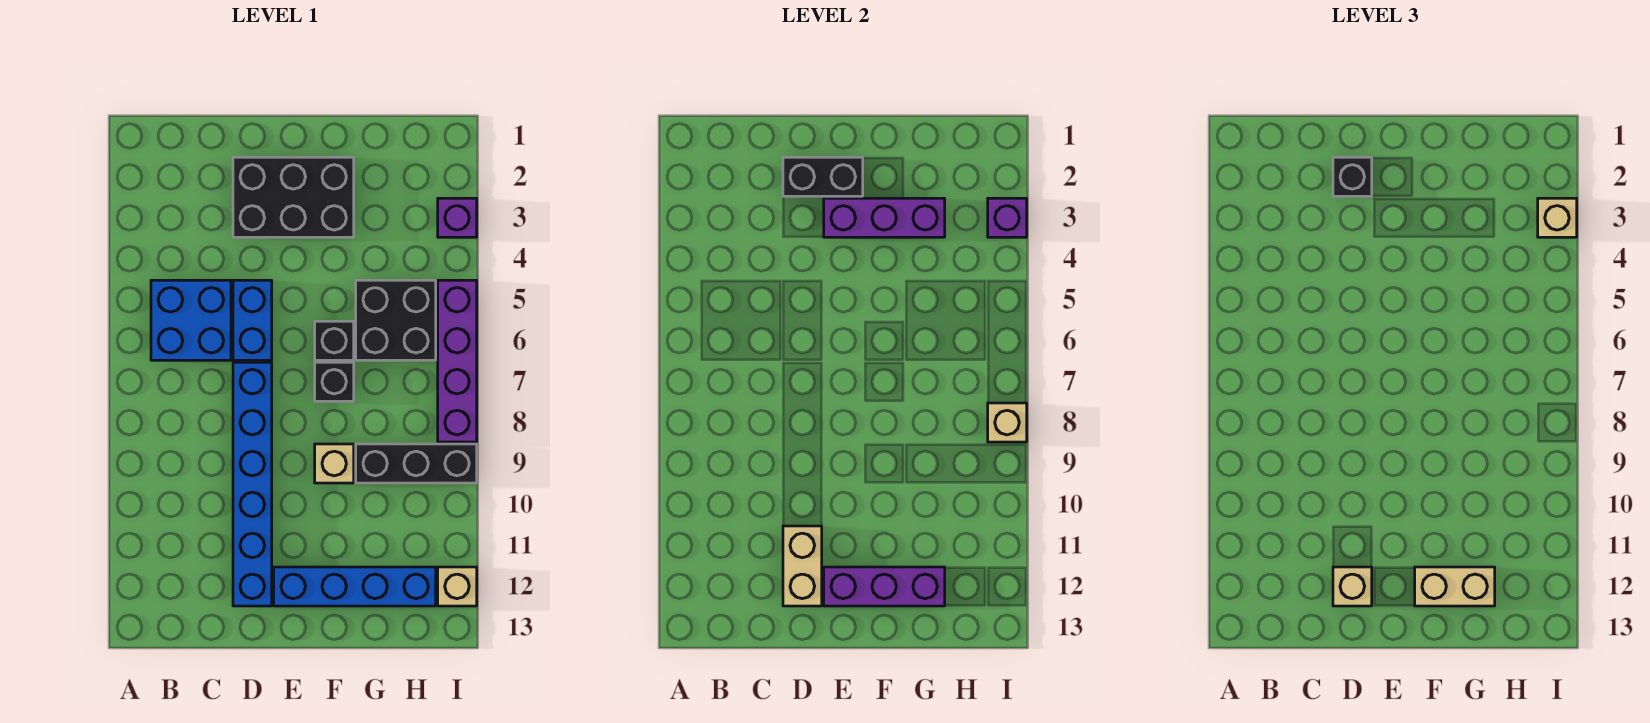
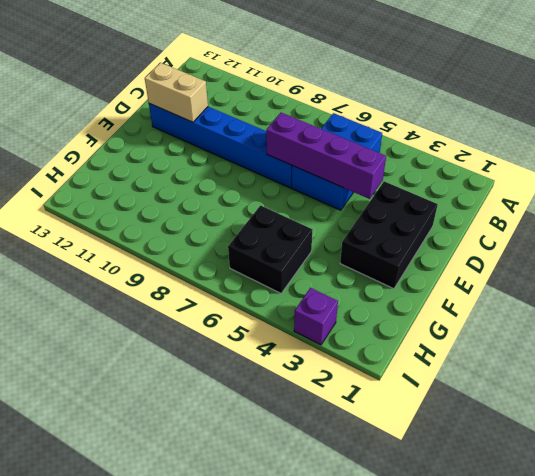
purple 1x4 brick [266,113,386,199] -> purple 1x4 brick moved to [438,280,477,442]
none -> blue 1x4 brick [274,567,436,606]
none -> black 1x1 brick [315,321,354,360]
none -> black 1x1 brick [315,362,354,401]

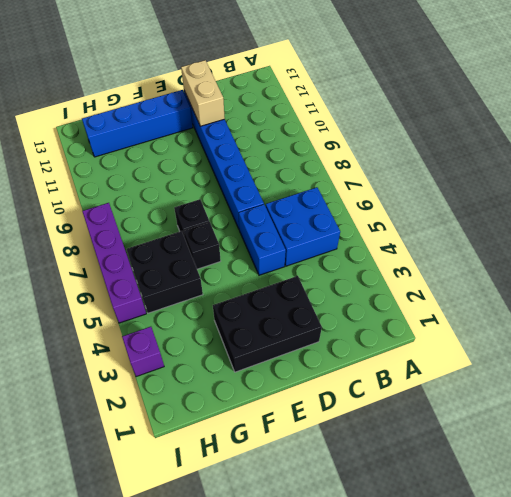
none -> tan 1x1 brick [315,444,354,483]
none -> black 1x3 brick [356,444,477,483]
none -> tan 1x1 brick [438,567,477,606]

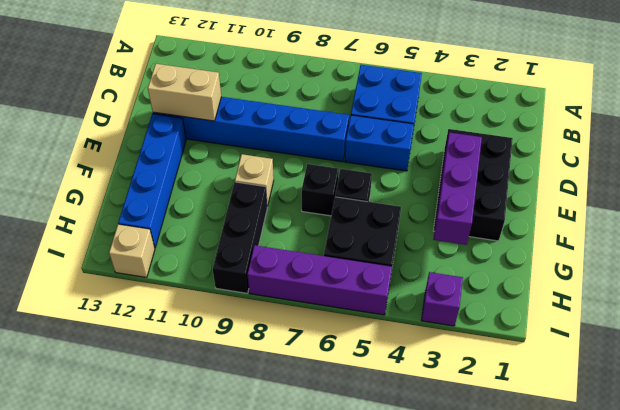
none -> black 1x2 brick [783,157,863,196]
none -> purple 1x3 brick [824,567,945,606]
none -> purple 1x1 brick [988,198,1027,237]

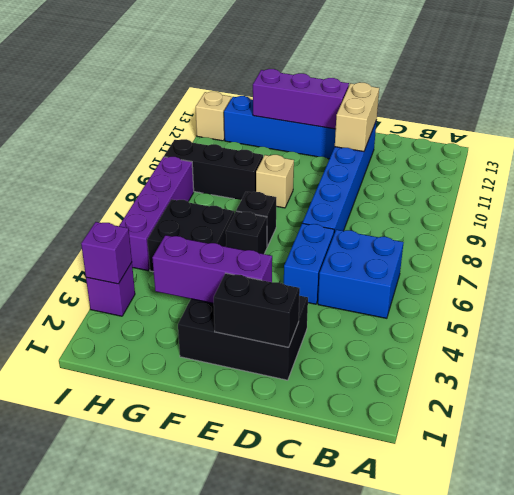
none -> tan 1x1 brick [988,403,1027,442]
none -> black 1x1 brick [1333,157,1372,196]
none -> tan 1x1 brick [1333,567,1372,606]

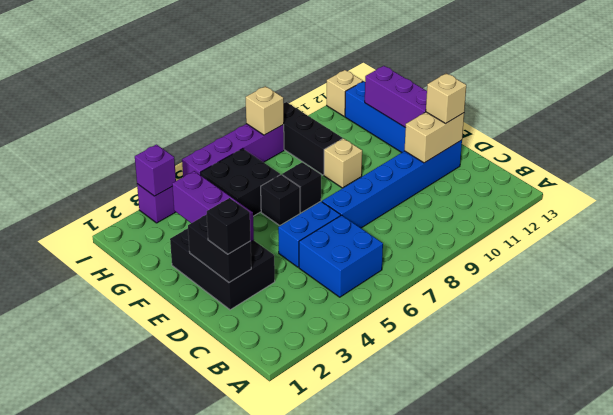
none -> tan 1x2 brick [1415,567,1495,606]
none -> tan 1x1 brick [1538,198,1577,237]

